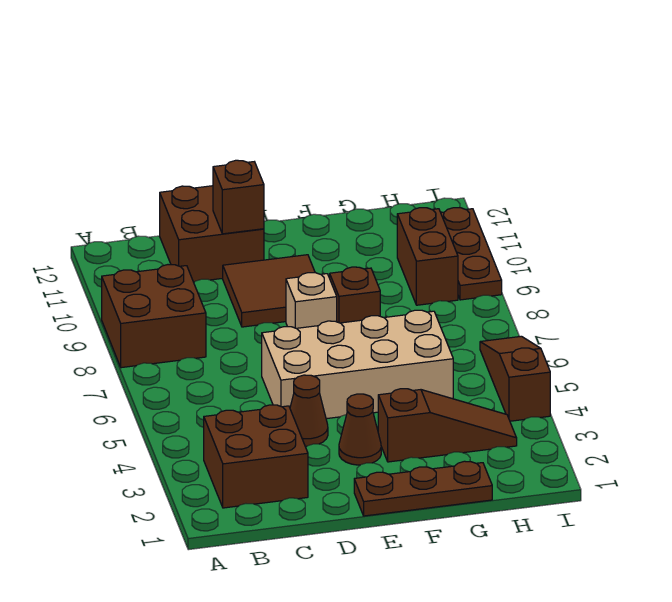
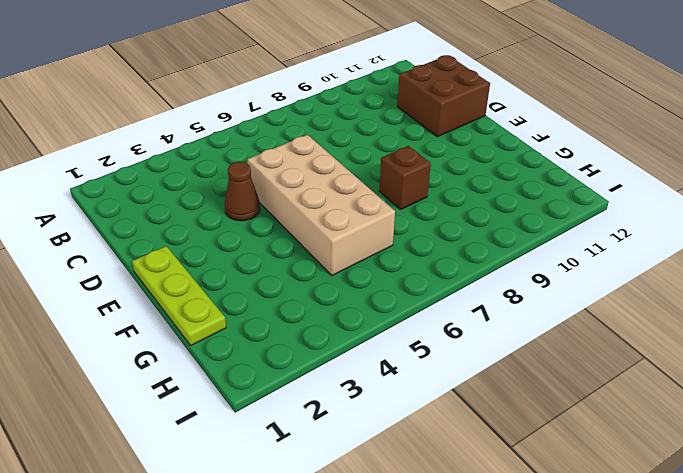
lime 1x3 plate [132,246,226,345] -> brown 1x3 plate [354,461,492,516]
none -> brown 2x2 brick [102,265,206,368]
none -> brown 2x2 brick [204,405,308,508]
none -> brown 2x2 tile [223,255,315,327]

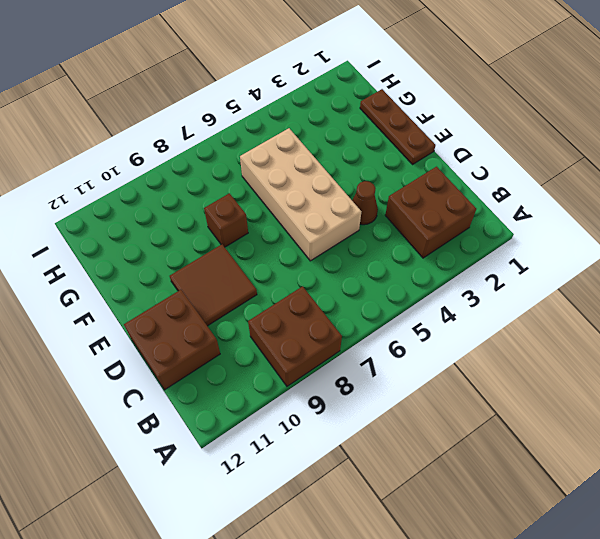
none -> brown 1x1 cone [339,394,381,465]
none -> tan 1x1 brick [286,273,337,328]
none -> brown 1x3 slope [378,389,517,462]

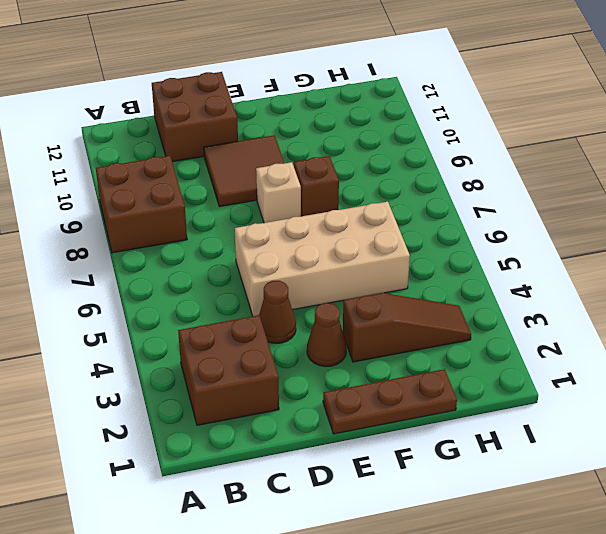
none -> brown 1x2 brick [397,208,458,305]
none -> brown 1x3 slope [480,336,550,421]
none -> brown 1x3 plate [441,208,502,300]

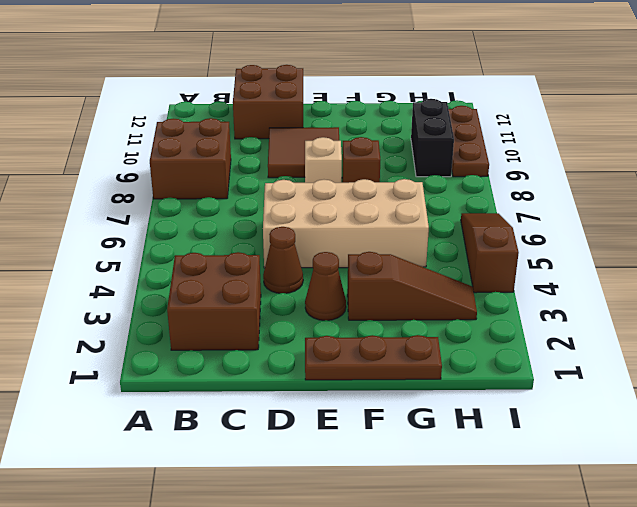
black 1x2 brick [411,99,454,177] -> brown 1x2 brick [397,208,458,305]
none -> brown 1x1 brick [213,160,264,234]

